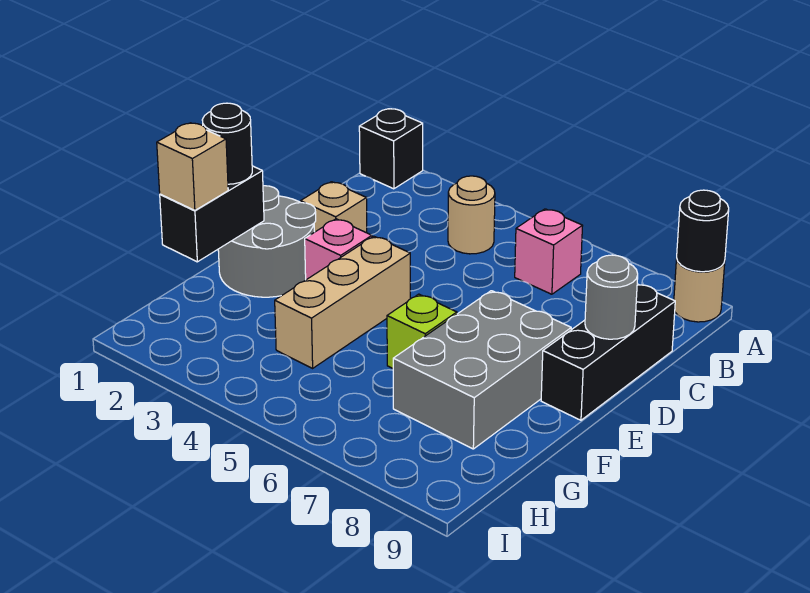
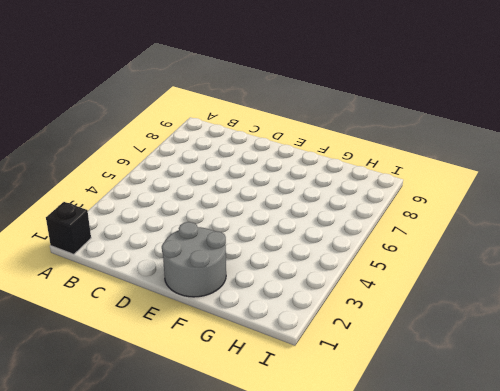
none -> tan 1x1 round brick [674,259,725,322]
none -> tan 1x1 round brick [448,176,495,254]
none -> pink 1x1 brick [515,209,583,294]

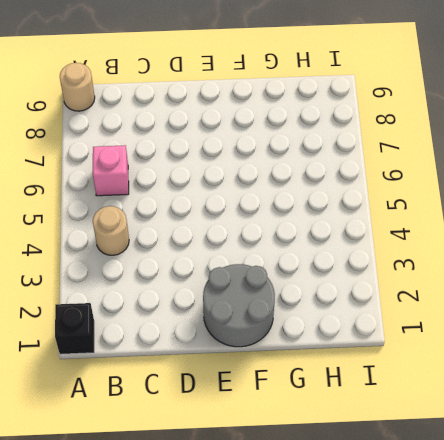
none -> black 1x3 brick [541,284,675,420]
none -> tan 1x1 brick [301,182,367,233]
none -> pink 1x1 brick [305,219,372,280]

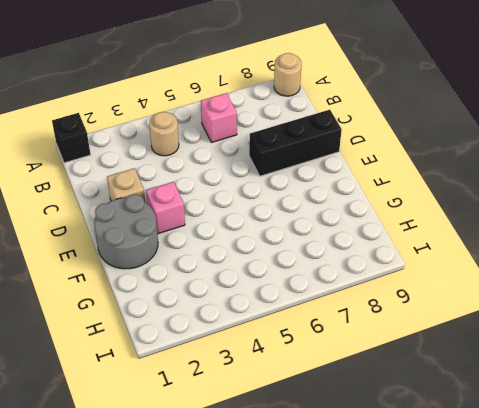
black 1x3 brick [249,110,342,176] -> black 1x3 brick turned to [541,284,675,420]
none -> tan 1x3 brick [275,236,410,368]
none -> grey 2x3 brick [393,291,571,449]
none -> lime 1x1 brick [387,294,457,368]

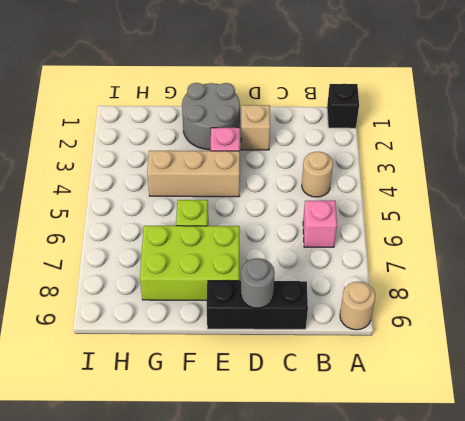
lime 2x3 brick [140,226,240,301] -> grey 2x3 brick [393,291,571,449]
none -> black 1x1 round brick [677,190,729,272]
none -> black 1x2 brick [160,166,264,262]
none -> black 1x1 round brick [202,103,252,184]

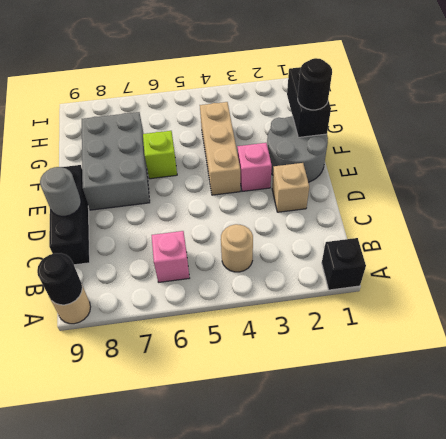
none -> tan 1x1 brick [157,123,228,210]

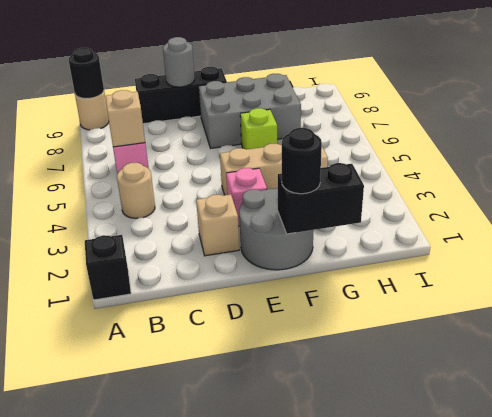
tan 1x1 brick [105,90,145,147] -> tan 1x1 brick moved to [157,123,228,210]

